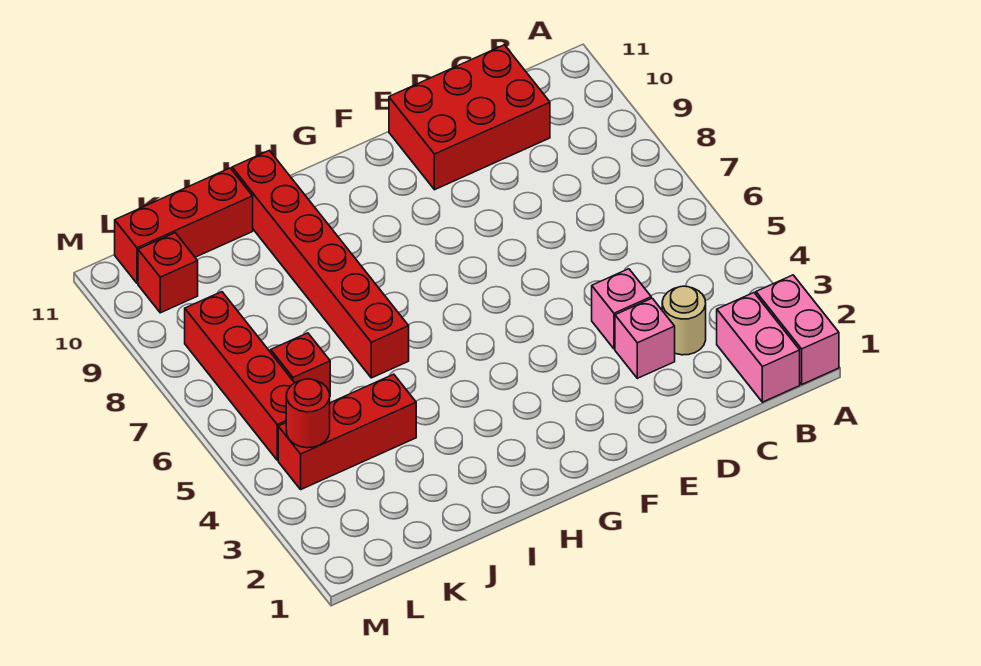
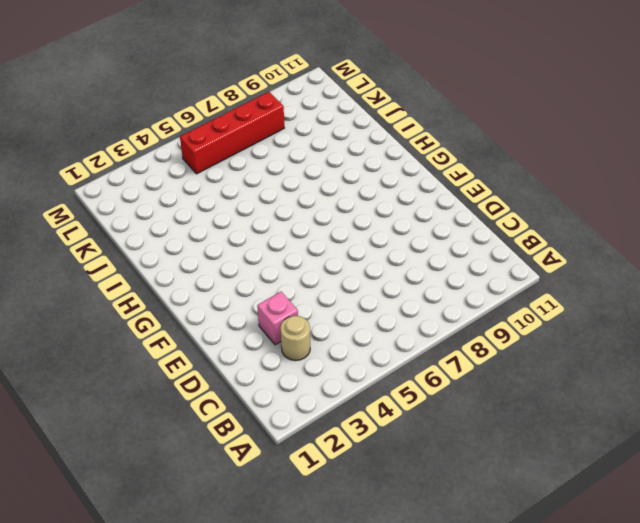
none -> pink 1x2 brick [756,275,839,384]
none -> pink 1x2 brick [717,293,800,402]
none -> red 2x3 brick [389,45,550,190]

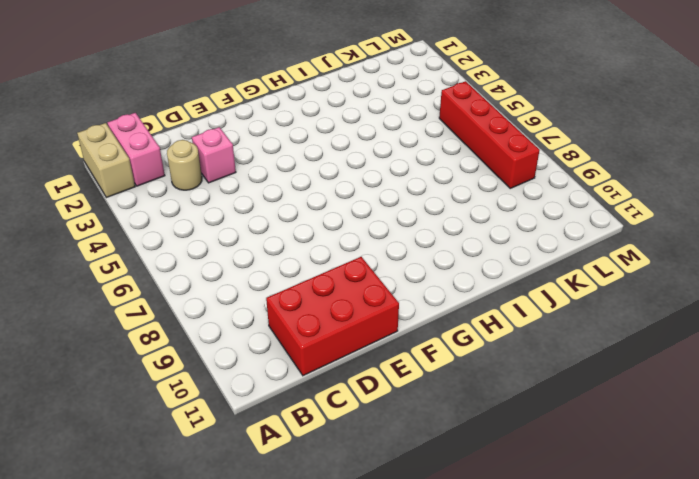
tan 1x2 brick [77,123,135,198] -> pink 1x2 brick [756,275,839,384]
none -> pink 1x1 brick [592,269,651,349]
none -> red 1x6 brick [232,150,409,378]
none -> red 1x3 brick [278,374,416,489]

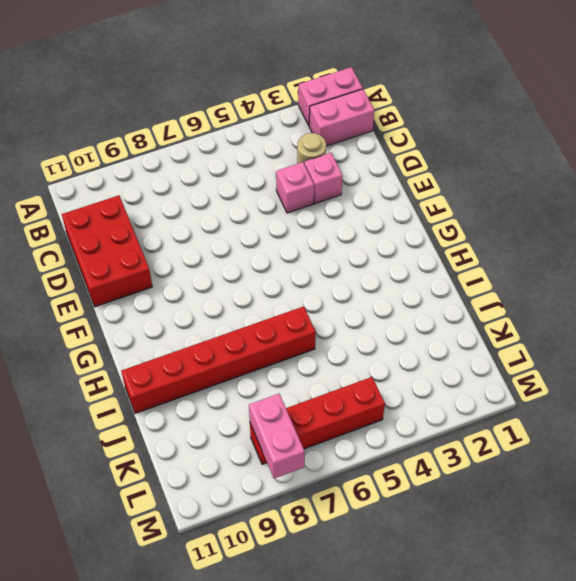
pink 1x2 brick [249,394,305,479] -> none
none -> red 1x3 brick [278,374,416,489]
none -> red 1x3 brick [115,168,253,283]
none -> red 1x1 brick [271,333,330,395]

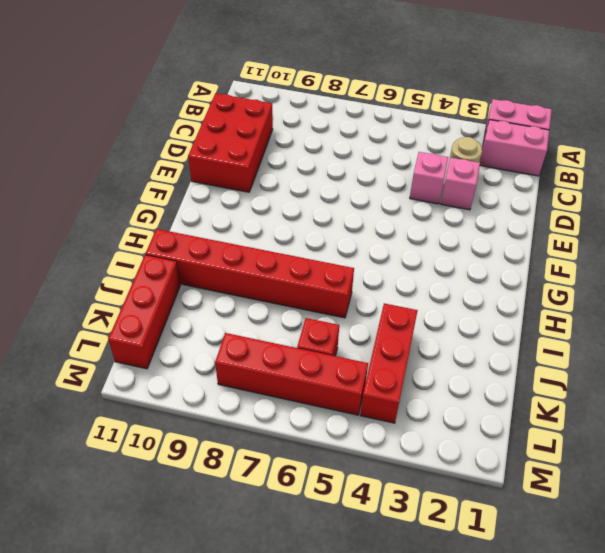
none -> red 1x1 brick [138,233,198,313]
none -> red 1x1 round brick [286,379,330,448]

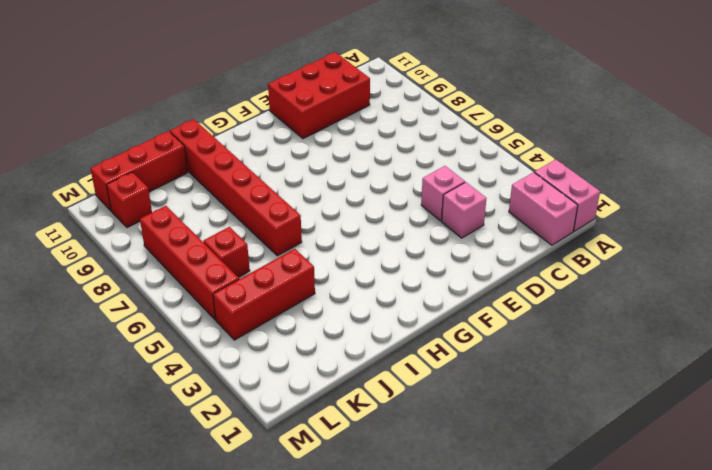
none -> tan 1x1 round brick [662,286,706,355]
none -> red 1x1 round brick [286,379,330,448]

